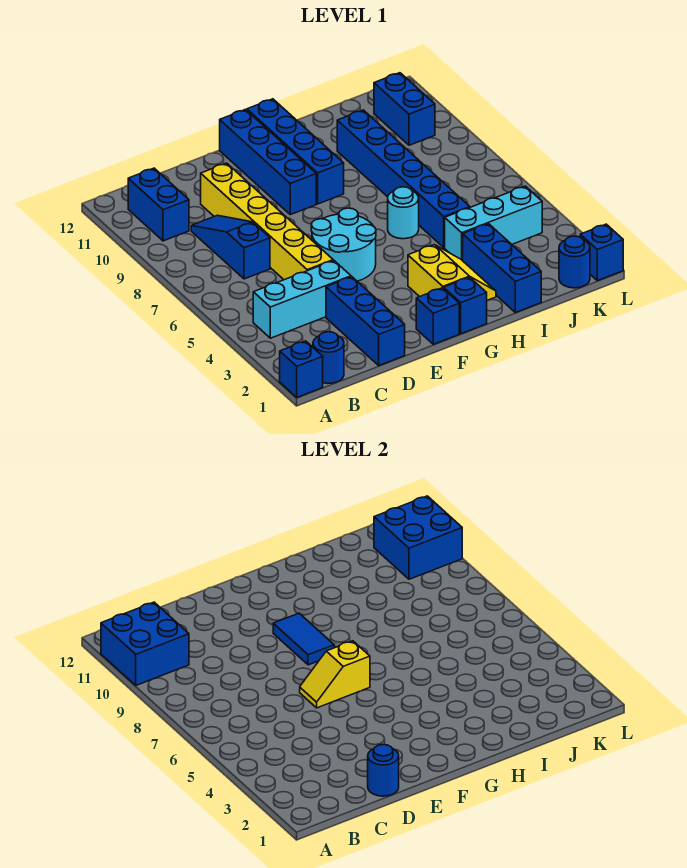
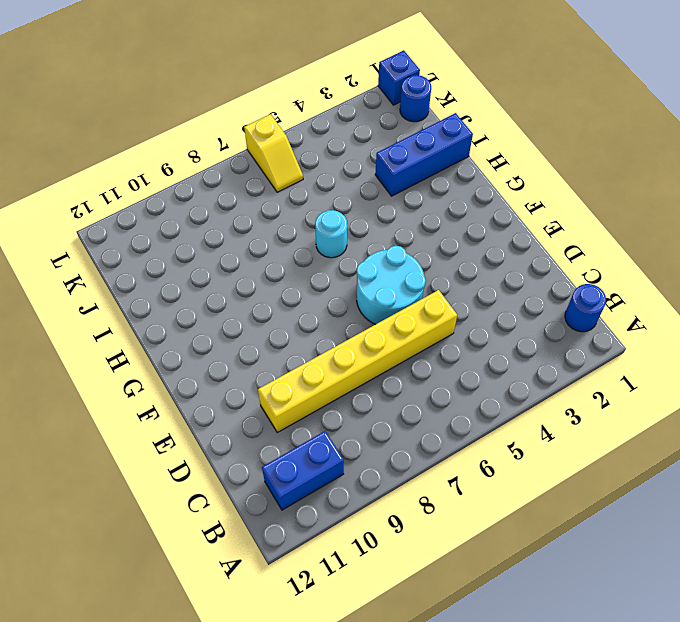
yellow 1x2 slope [244,114,303,192] -> yellow 1x2 slope moved to [300,641,370,708]
none -> blue 1x1 brick [280,341,323,397]
none -> cyan 1x3 brick [253,260,351,338]
none -> blue 1x3 slope [191,215,270,279]

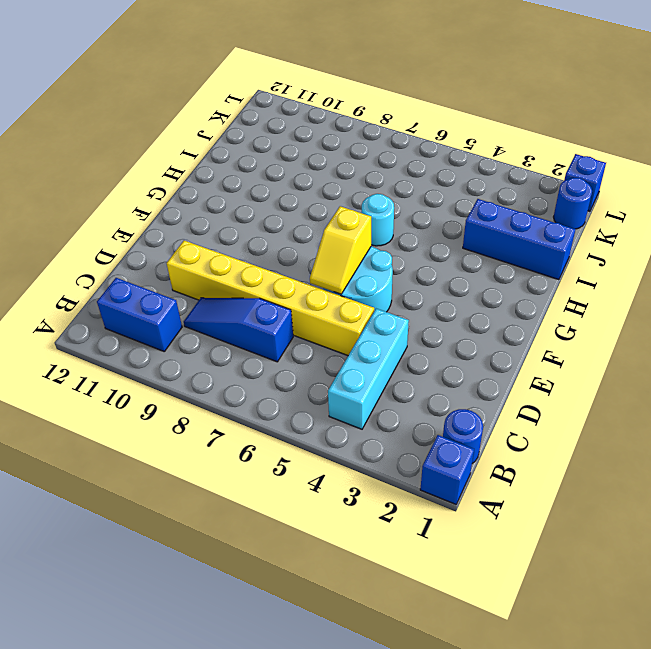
none -> blue 1x3 brick [326,277,405,366]
none -> blue 1x1 brick [416,288,459,344]
none -> blue 1x4 brick [220,110,316,215]

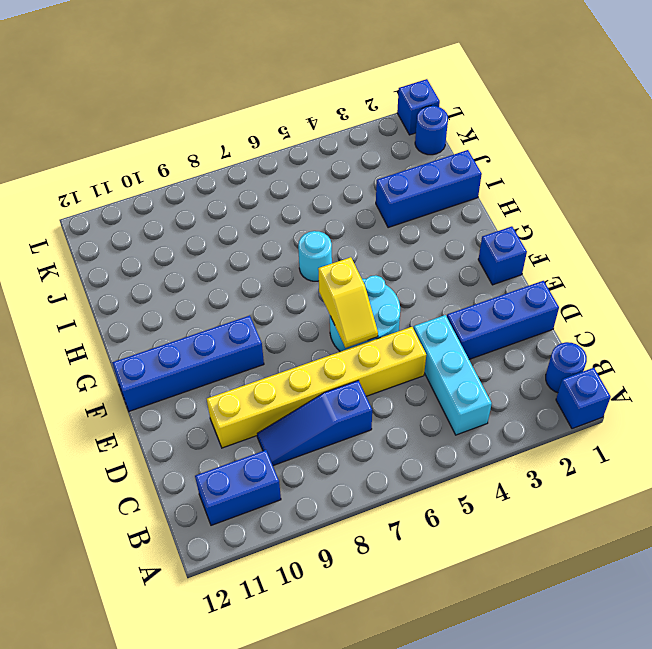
none -> blue 1x1 brick [444,277,487,334]
none -> yellow 2x2 slope [408,245,496,300]
none -> blue 1x4 brick [247,99,344,204]

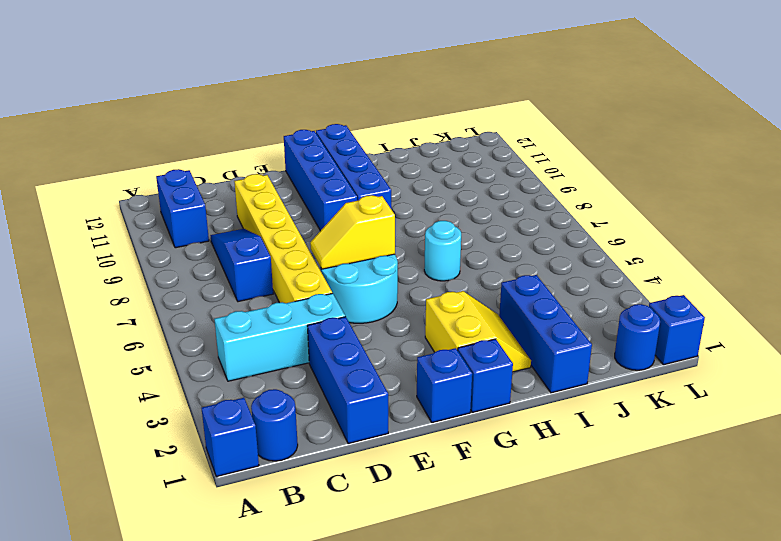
none -> cyan 1x3 brick [445,186,542,261]
none -> blue 1x6 brick [337,110,470,248]
none -> blue 1x2 brick [374,73,435,145]

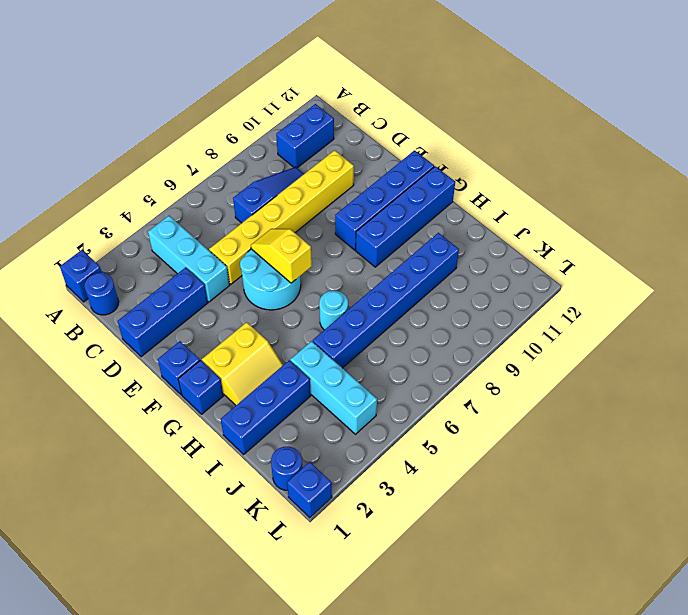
none -> blue 1x2 brick [374,73,435,145]
none -> blue 2x2 brick [101,602,189,685]
none -> blue 1x1 round brick [368,744,399,796]

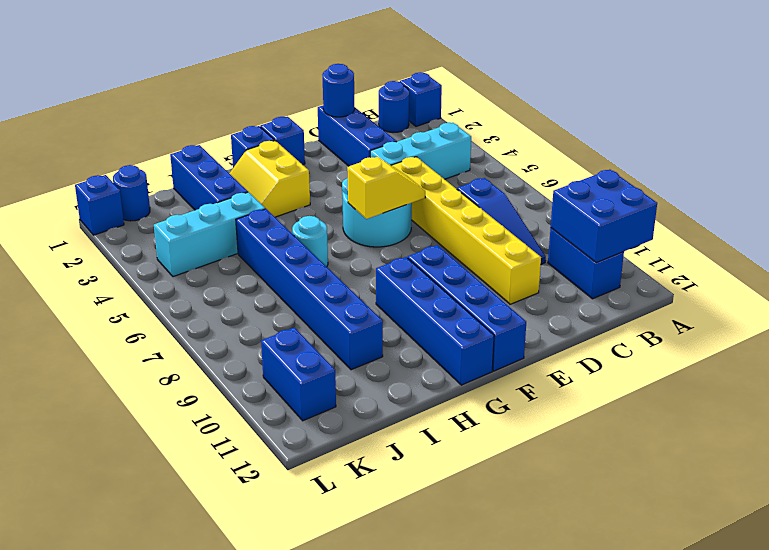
none -> blue 1x2 tile [273,613,334,665]
none -> blue 2x2 brick [374,496,462,579]

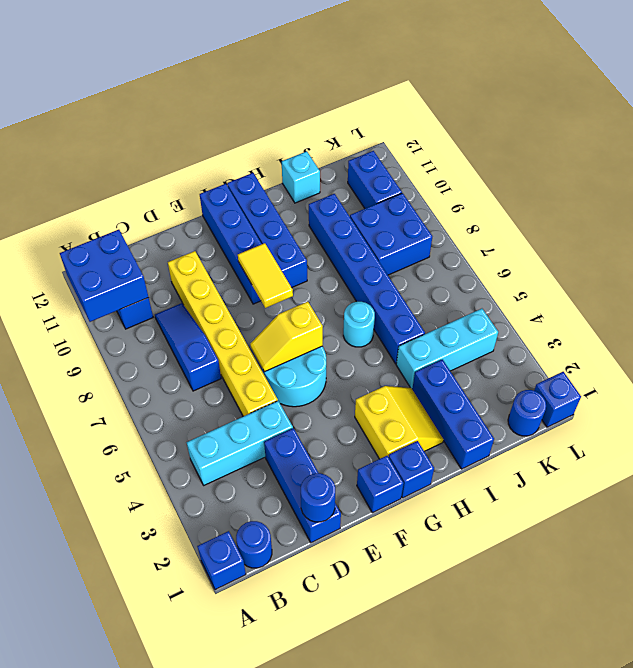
yellow 1x2 tile [238,243,293,308] -> blue 1x2 tile [273,613,334,665]
cyan 1x1 brick [282,151,320,203] -> none
blue 2x2 brick [350,193,432,275] -> blue 2x2 brick moved to [374,496,462,579]

